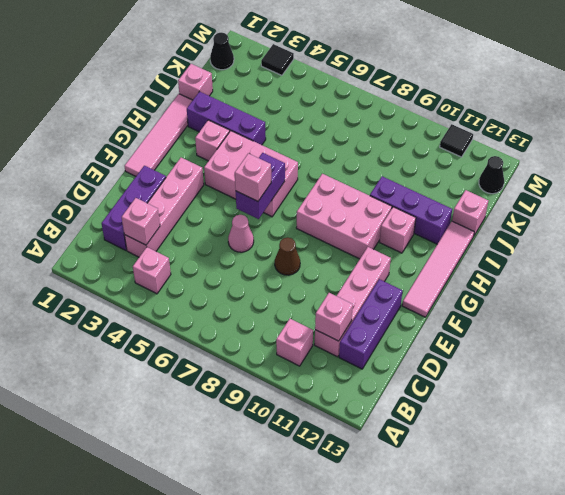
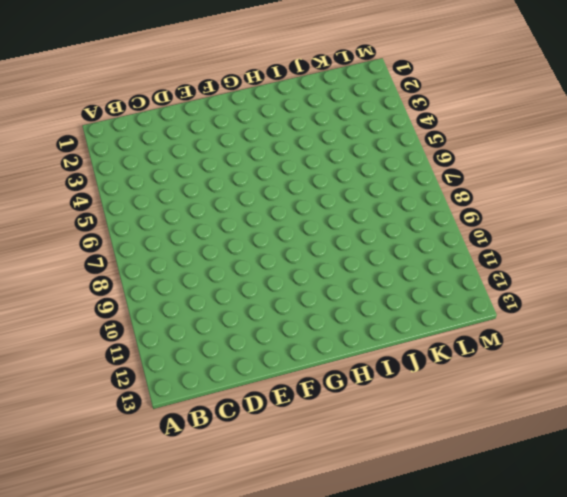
none -> pink 1x1 brick [133,247,171,294]
none -> pink 1x1 brick [276,319,313,366]
none -> purple 1x3 brick [101,166,166,250]

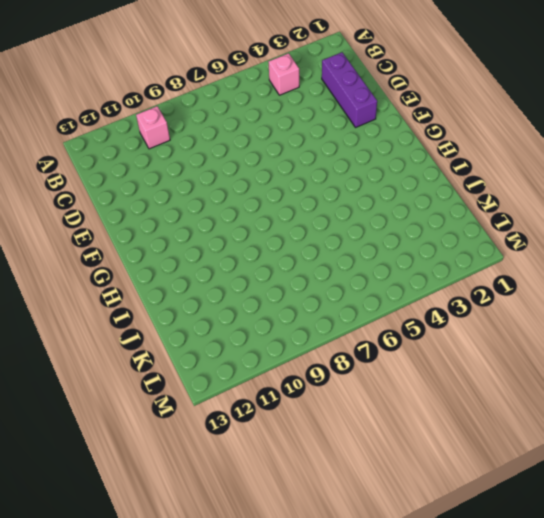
none -> pink 1x4 brick [124,158,204,257]
none -> pink 1x4 brick [315,247,391,357]
none -> purple 1x3 brick [339,279,403,369]

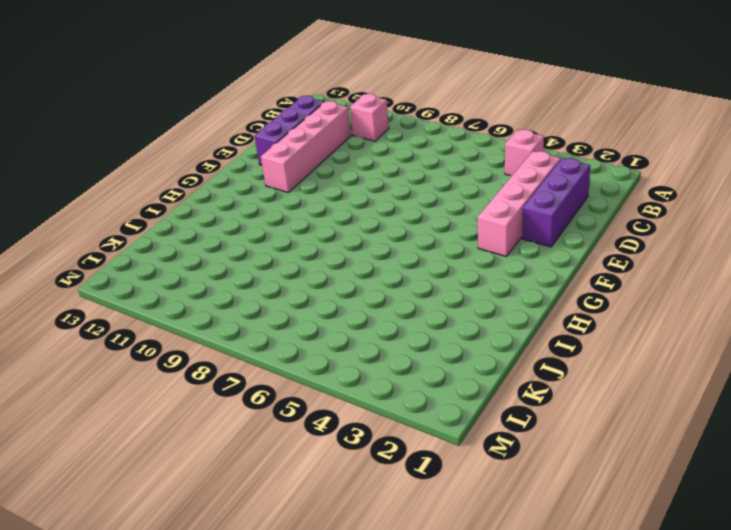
none -> pink 1x1 cone [228,215,254,252]
none -> brown 1x1 cone [275,238,300,275]
none -> pink 1x4 tile [125,94,193,176]

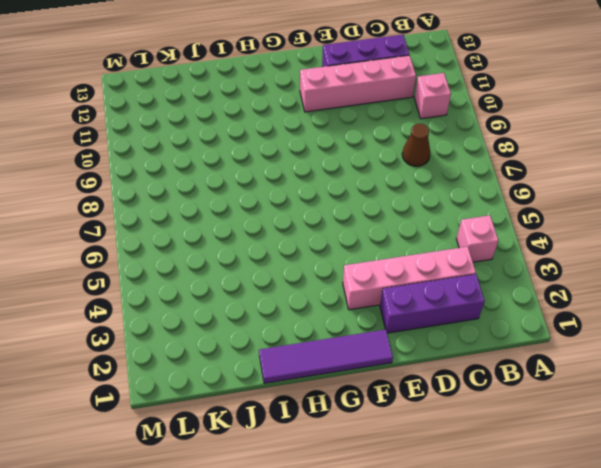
brown 1x1 cone [402,124,430,166] -> brown 1x1 cone moved to [275,238,300,275]
purple 1x4 tile [259,330,393,383] -> pink 1x4 tile [125,94,193,176]
none -> pink 1x1 cone [228,215,254,252]
none -> pink 1x4 tile [402,221,474,317]
none -> pink 2x3 brick [204,131,298,217]

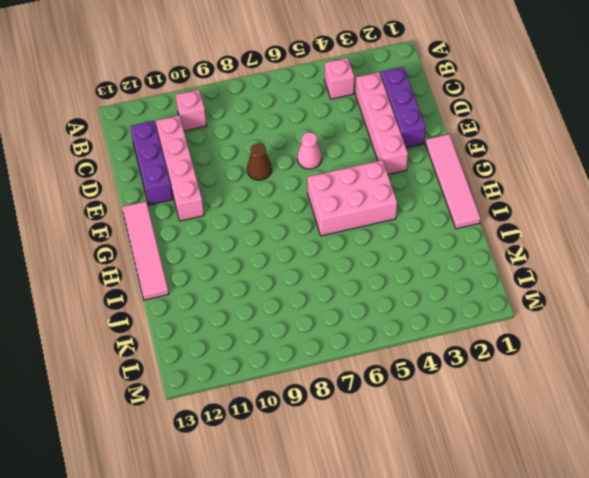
none -> pink 2x3 brick [296,174,392,259]
none -> pink 1x1 brick [195,120,230,161]
none -> pink 1x1 brick [380,207,416,253]

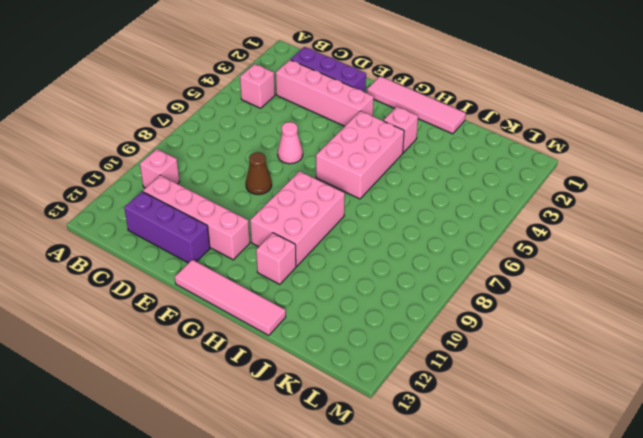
none -> purple 1x3 brick [187,92,266,145]
none -> purple 1x3 brick [370,176,452,244]
none -> pink 1x1 brick [178,64,213,100]

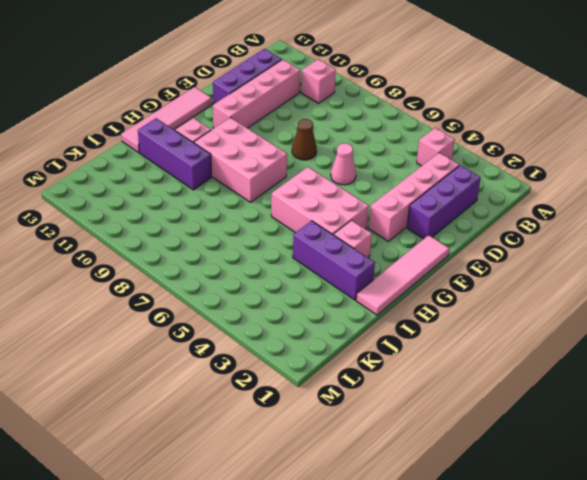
none -> pink 1x1 brick [178,64,213,100]
none -> pink 1x1 brick [452,190,488,235]
none -> black 1x1 cone [210,32,234,70]

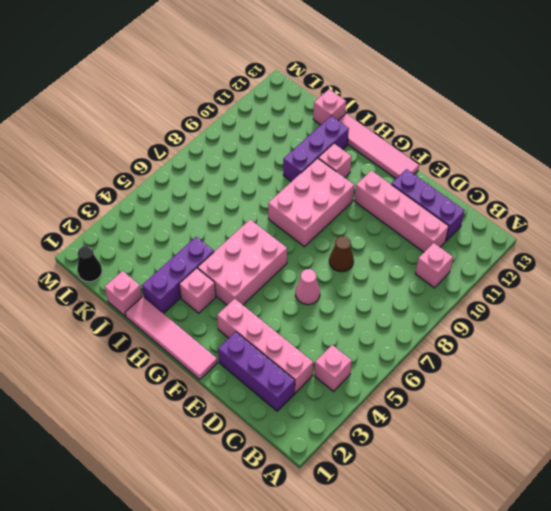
none -> black 1x1 cone [479,156,504,194]
none -> black 1x1 tile [261,44,294,75]
none -> black 1x1 tile [440,124,473,157]

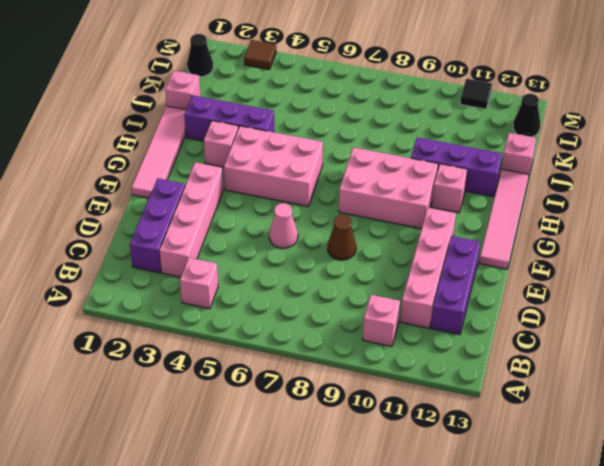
brown 1x1 tile [244,40,276,70] -> black 1x1 tile [261,44,294,75]
none -> pink 1x1 brick [122,198,160,245]
none -> pink 1x1 brick [315,293,353,341]
none -> purple 1x2 brick [236,153,285,219]

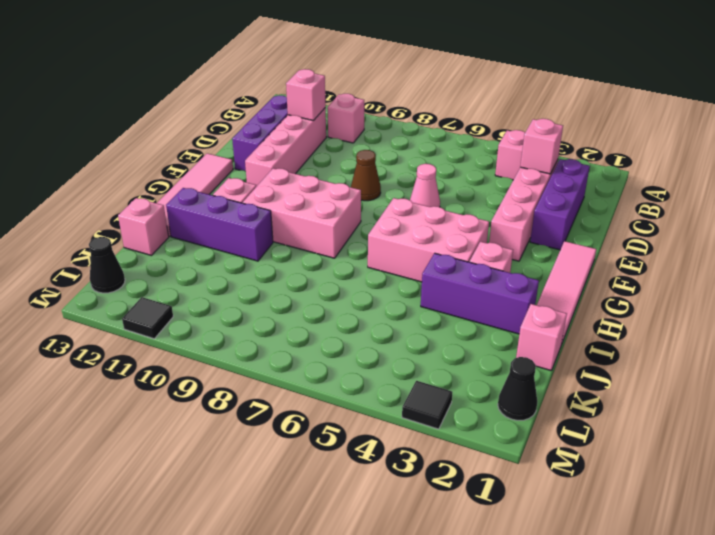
none -> purple 1x2 brick [236,153,285,219]
none -> pink 1x1 brick [235,153,271,201]

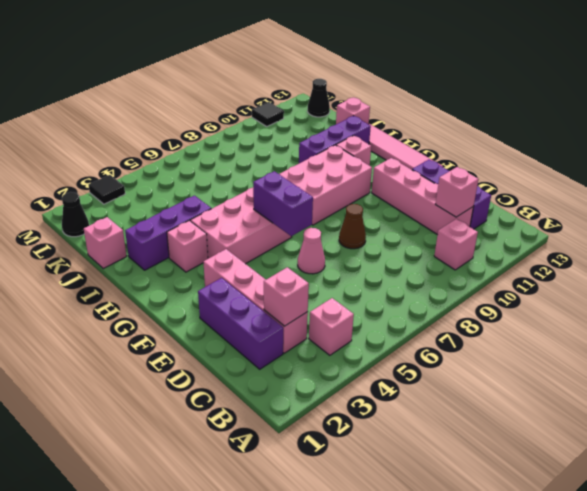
none -> pink 1x4 tile [125,94,193,176]
none -> pink 1x1 brick [235,153,271,201]

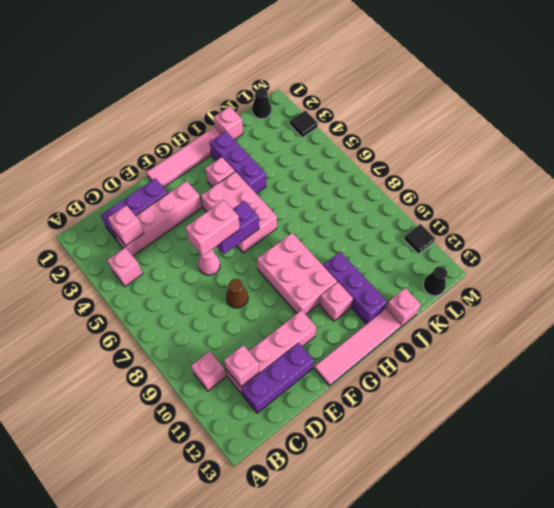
pink 1x2 brick [186,200,240,256] -> pink 1x1 brick [235,153,271,201]

